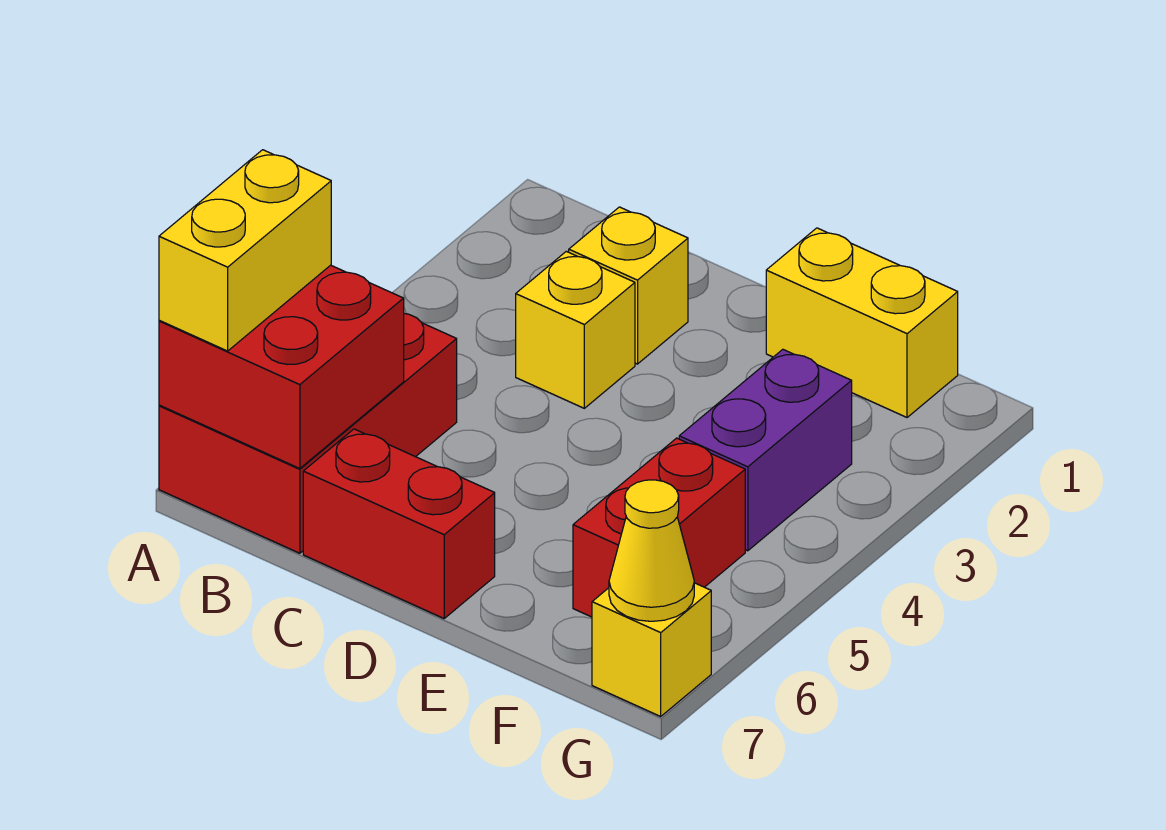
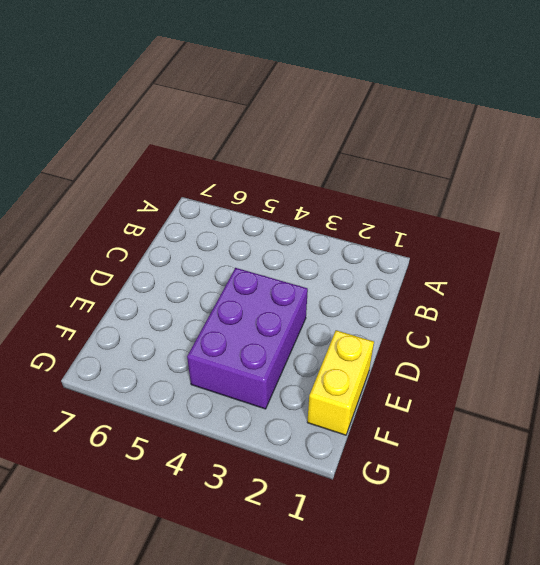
purple 2x3 brick [187,268,308,409] -> purple 1x2 brick [679,349,852,551]
none -> red 2x3 brick [159,314,457,553]
none -> yellow 1x1 brick [569,207,688,364]

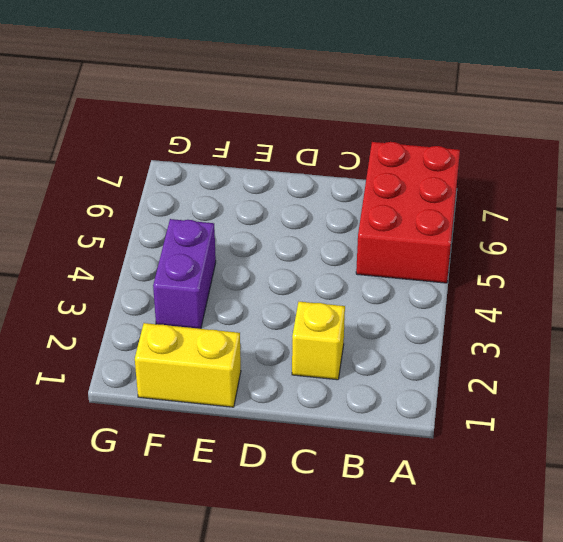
none -> yellow 1x1 brick [516,251,635,408]
none -> red 1x2 brick [303,429,495,618]

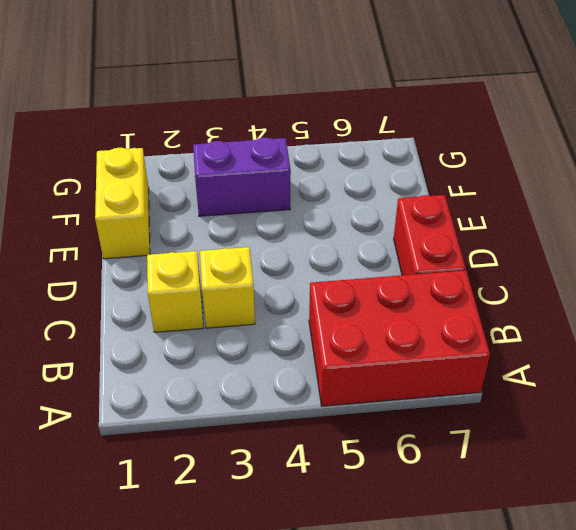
none -> red 1x2 brick [573,438,745,617]
none -> yellow 1x1 brick [592,583,711,716]

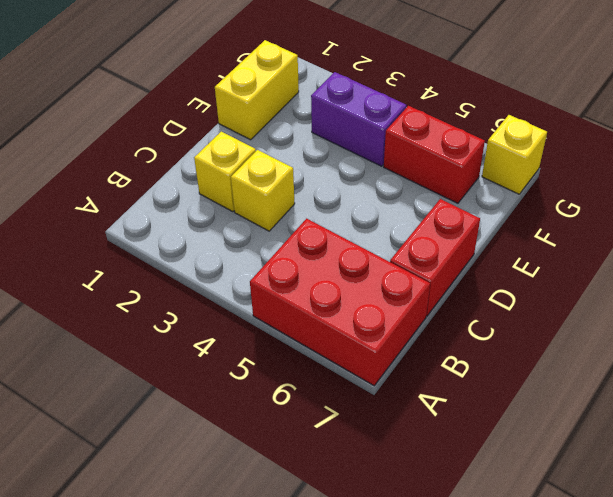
none -> red 2x2 brick [159,265,404,469]
none -> yellow 1x1 cone [609,480,694,621]

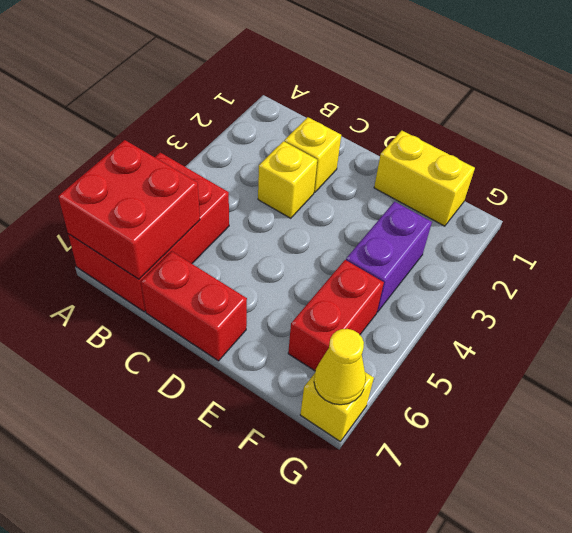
none -> yellow 1x2 brick [159,150,331,351]

